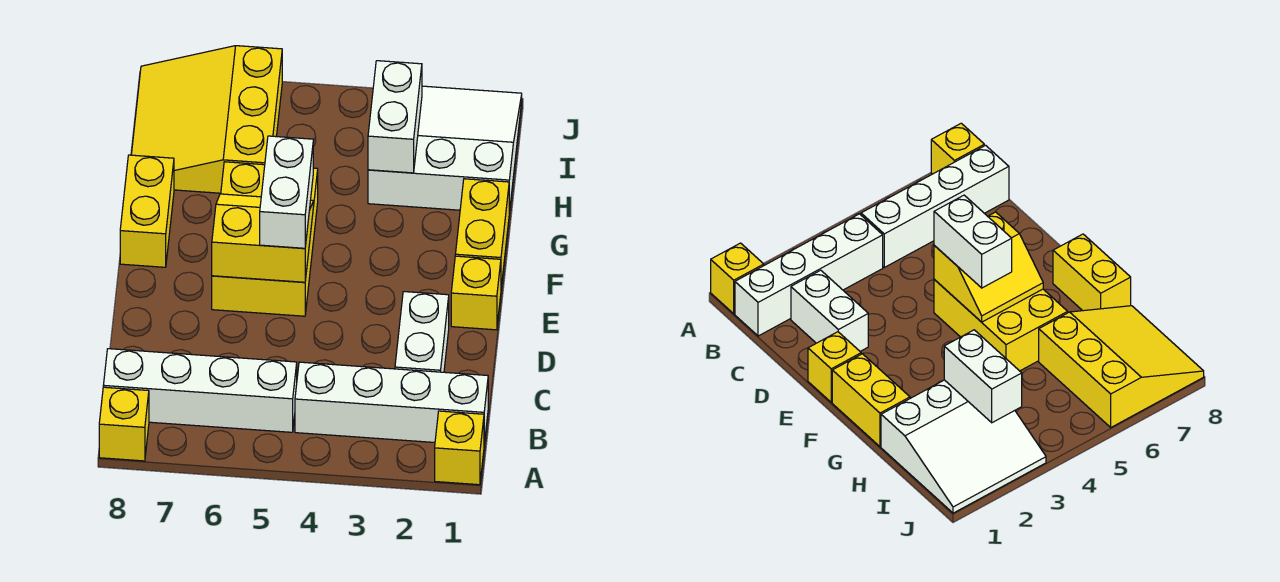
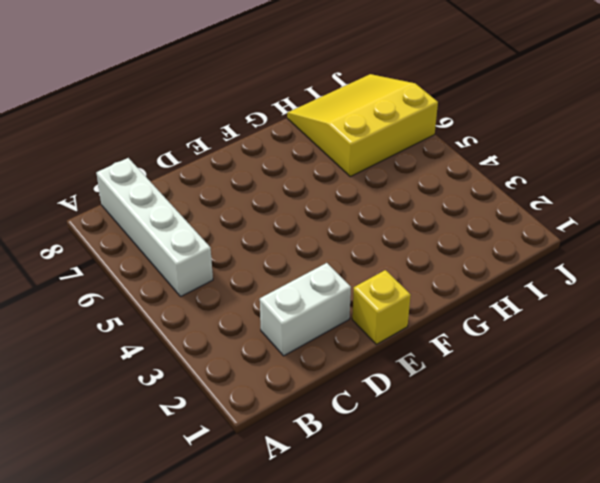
none -> yellow 1x1 brick [435,411,484,485]
none -> yellow 1x1 brick [99,387,149,461]
none -> white 1x4 brick [295,362,488,444]

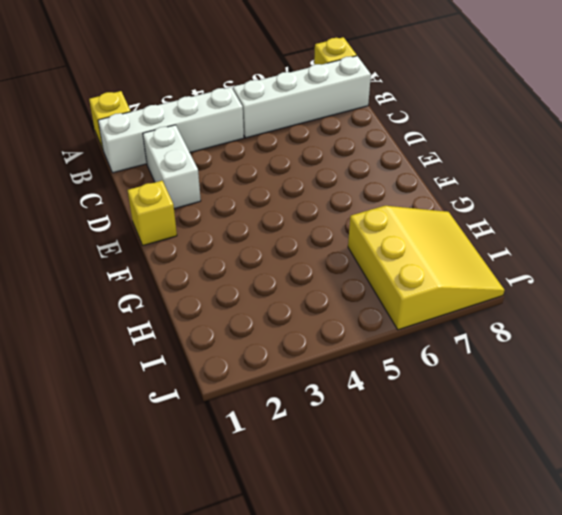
none -> yellow 2x3 brick [212,162,318,316]
none -> yellow 1x2 brick [455,179,509,287]
none -> yellow 1x2 brick [120,155,174,267]

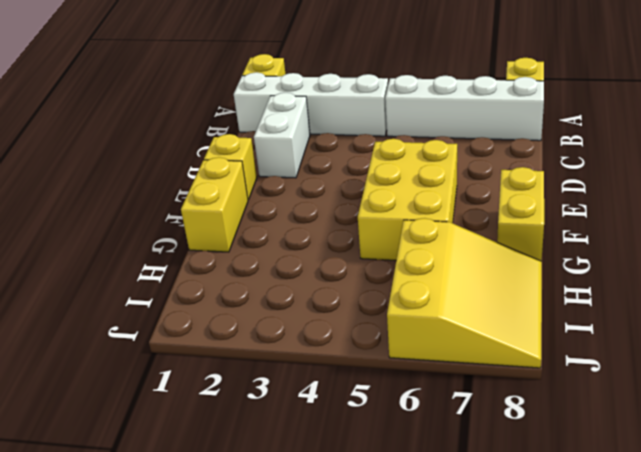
none -> white 3x3 slope [368,86,522,213]
none -> yellow 2x2 slope [212,194,313,282]
none -> white 1x2 brick [368,61,422,173]

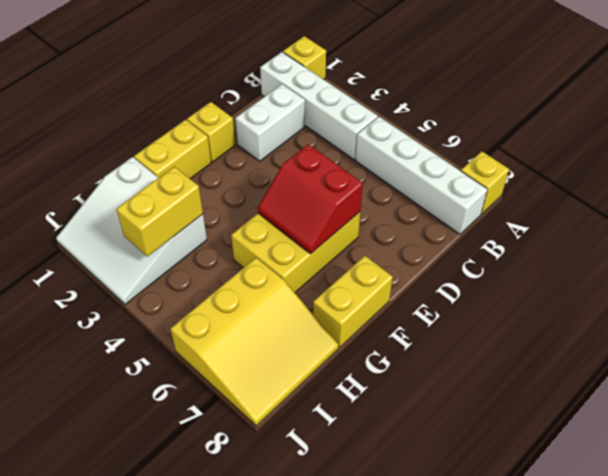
red 2x2 slope [258,144,363,254] -> yellow 2x2 slope [212,194,313,282]
yellow 1x2 brick [116,167,203,256] -> white 1x2 brick [368,61,422,173]
none -> white 1x2 brick [260,136,313,248]

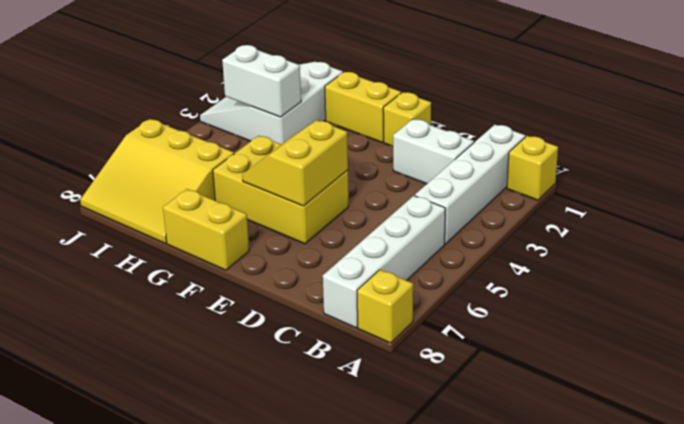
none -> white 1x2 brick [260,136,313,248]

